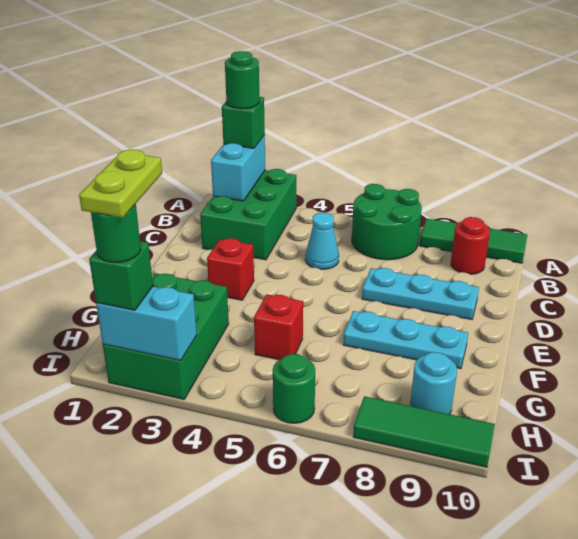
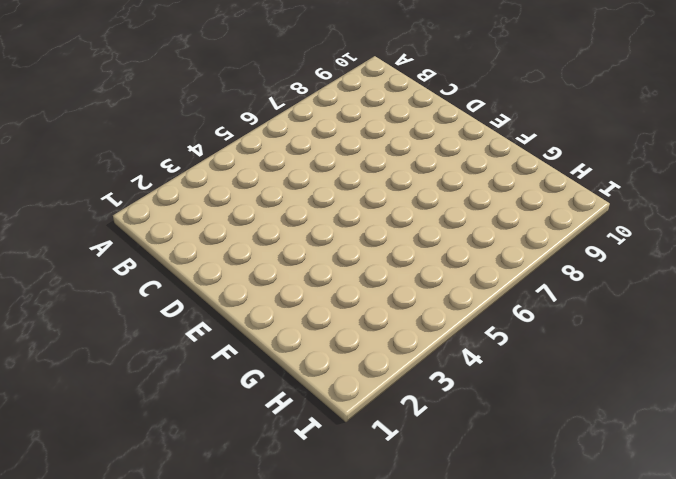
none -> green 2x3 brick [200,169,296,260]
none -> green 2x2 round brick [352,184,422,260]
none -> green 1x3 tile [420,219,527,263]

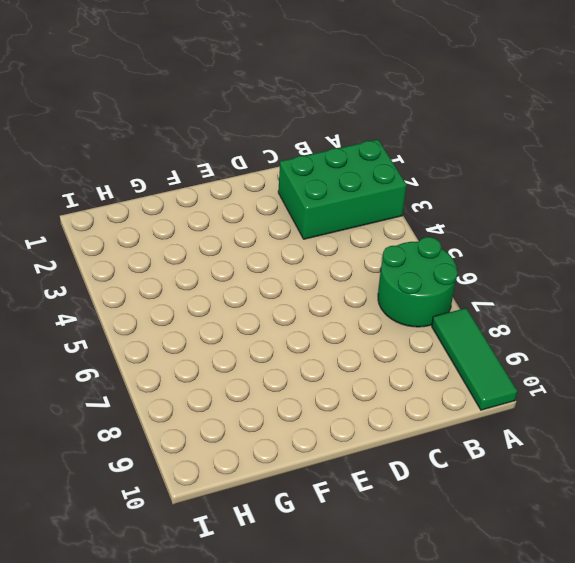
none -> red 1x1 round brick [451,217,490,274]
none -> cyan 1x1 cone [305,213,339,269]
none -> cyan 1x3 plate [362,268,479,320]

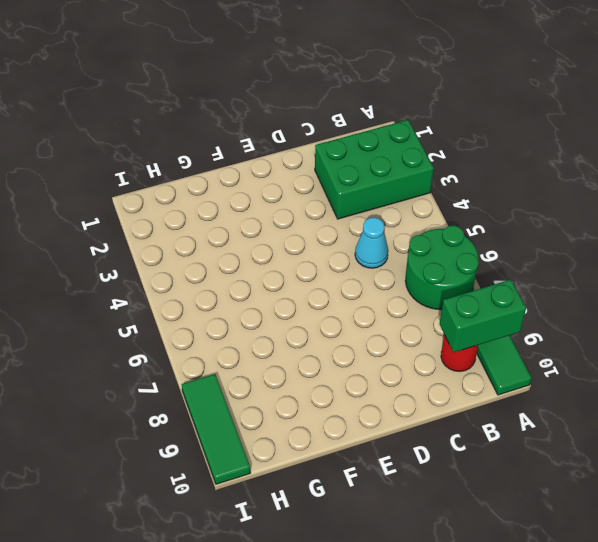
green 1x2 brick [440,280,526,352] -> none
none -> cyan 1x3 plate [362,268,479,320]
none -> red 1x1 brick [207,238,254,300]
none -> cyan 1x3 plate [343,311,468,369]

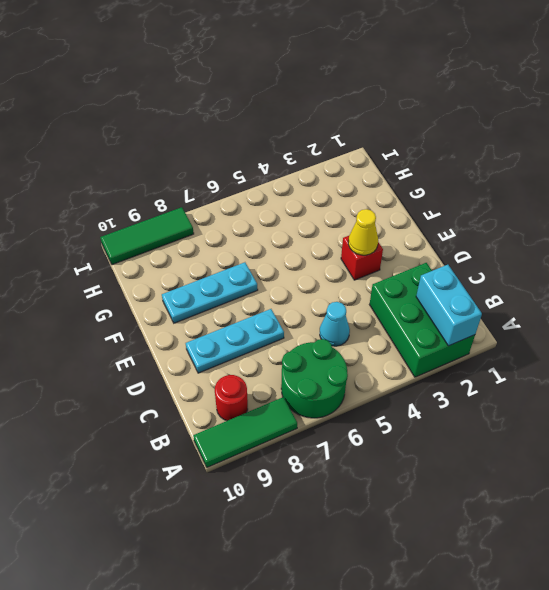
yellow 1x1 cone [348,209,378,255] -> none
none -> green 2x3 brick [103,274,229,399]
none -> red 1x1 brick [254,294,303,360]
none -> cyan 1x1 round brick [410,352,457,414]

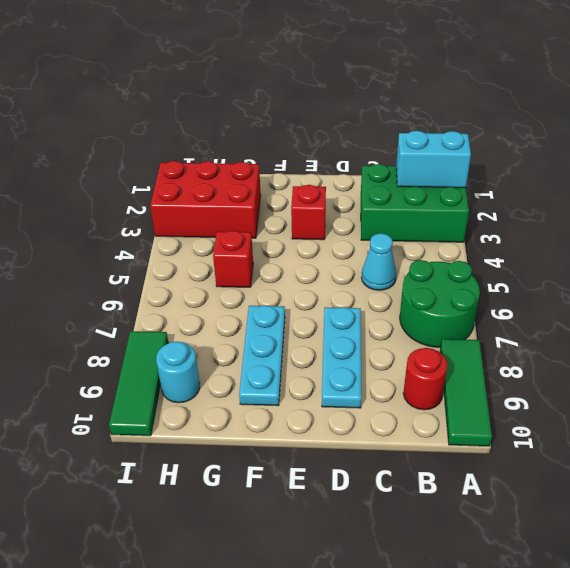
red 2x3 brick [150,161,261,238] -> green 2x3 brick [103,274,229,399]
none -> green 1x1 round brick [273,354,315,423]
none -> cyan 1x2 brick [96,286,197,360]
none -> green 1x1 brick [222,97,265,148]

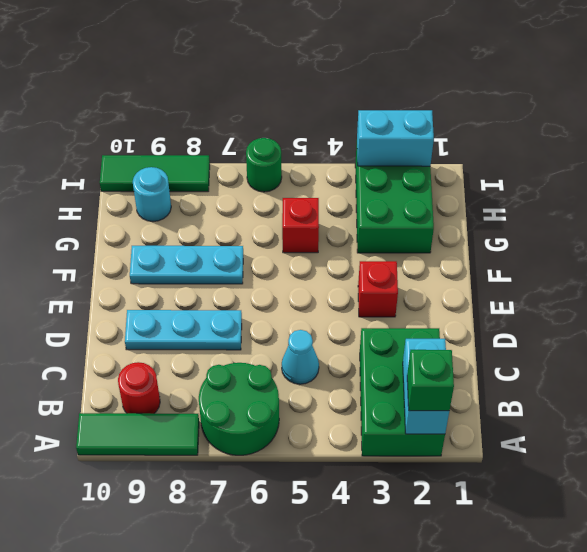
none -> green 1x1 brick [89,241,153,310]
none -> green 1x1 round brick [225,51,260,109]
none -> green 1x1 round brick [91,204,141,263]

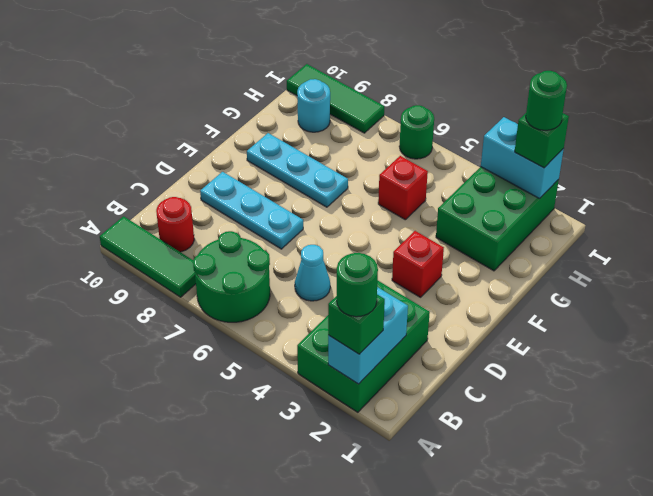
none -> lime 1x2 plate [79,150,162,218]

